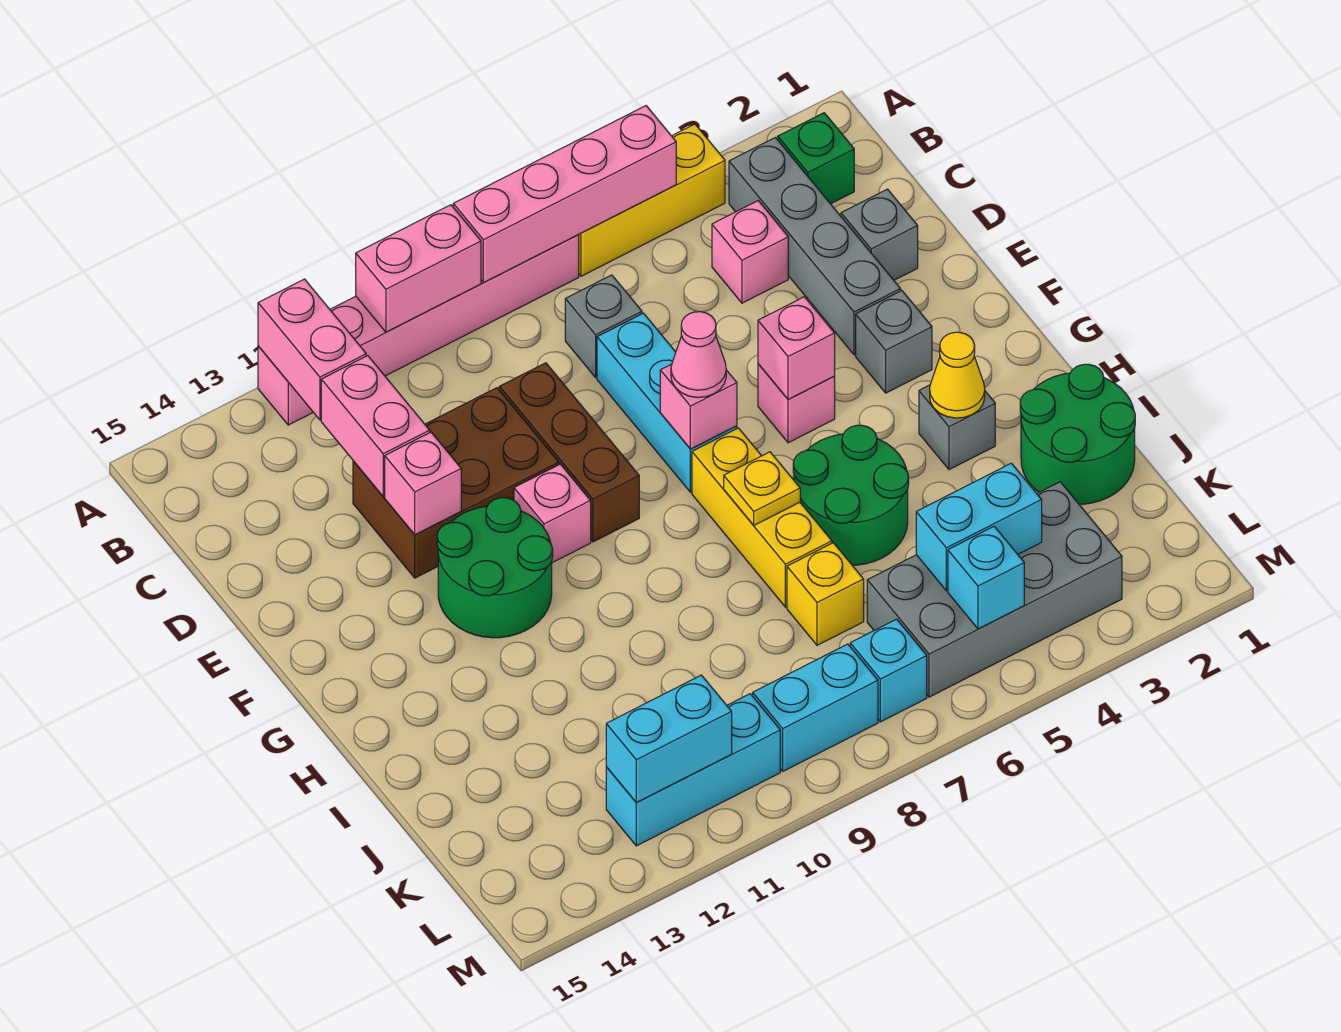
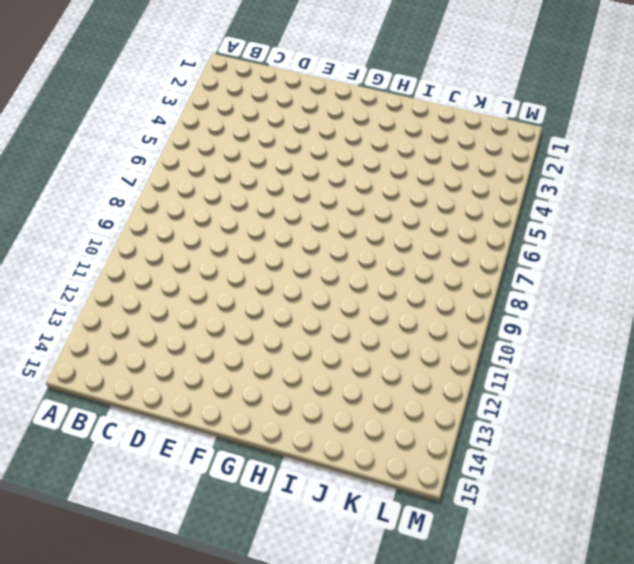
none -> yellow 1x3 brick [579,124,725,276]
none -> pink 1x6 brick [258,235,579,425]
none -> green 1x1 brick [778,113,854,204]
none -> grey 1x4 brick [729,138,901,355]

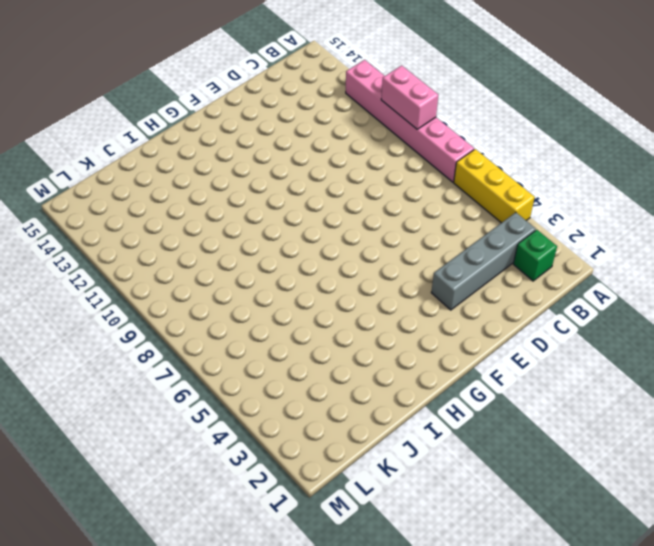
none -> pink 1x1 brick [712,201,788,303]
none -> grey 1x1 brick [565,275,642,377]
none -> grey 1x1 brick [841,189,918,280]
none -> cyan 1x3 brick [597,313,737,492]

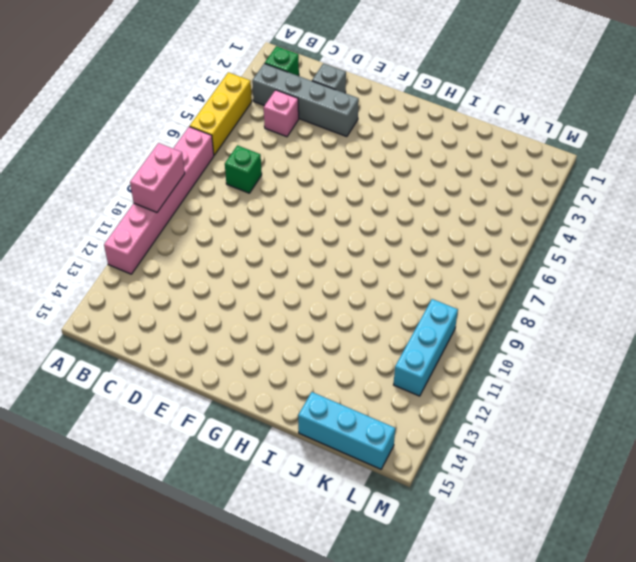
green 1x1 brick [225,145,262,193] -> grey 1x1 brick [565,275,642,377]
cyan 1x3 brick [298,392,395,469] -> cyan 1x3 brick moved to [597,313,737,492]
none -> brown 1x3 brick [499,363,639,542]
none -> brown 2x3 brick [353,388,559,578]
none -> grey 1x1 brick [856,291,932,393]
none -> pink 1x1 brick [758,364,835,443]

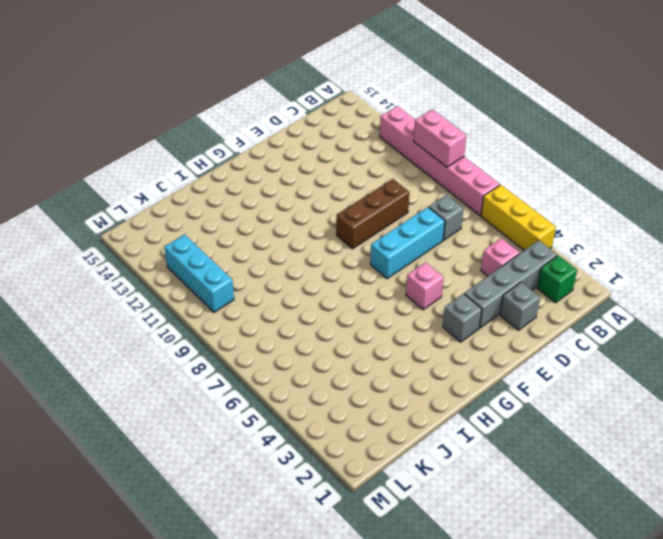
none -> brown 2x3 brick [353,388,559,578]
none -> pink 1x1 brick [514,464,591,563]
none -> green 2x2 round brick [437,498,553,638]
none -> yellow 1x3 brick [692,428,832,607]

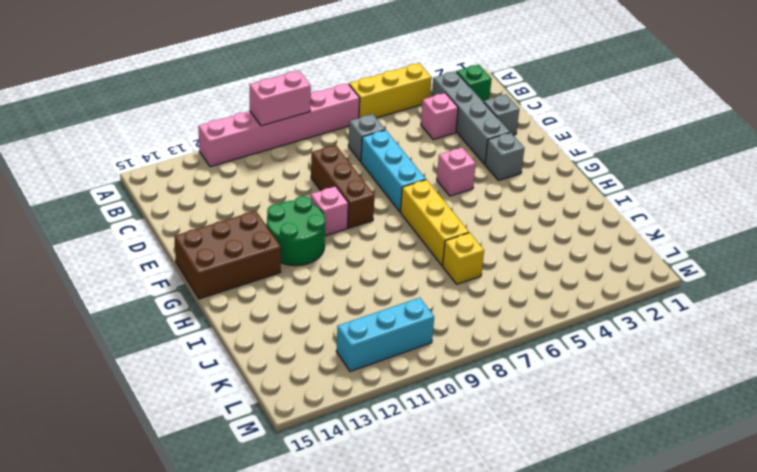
brown 2x3 brick [174,211,281,299] -> brown 2x3 brick moved to [353,388,559,578]
none -> grey 1x1 brick [919,385,995,470]
none -> green 2x2 round brick [793,425,909,565]
none -> green 2x2 round brick [1020,364,1135,504]
none -> grey 2x4 brick [867,482,1122,697]

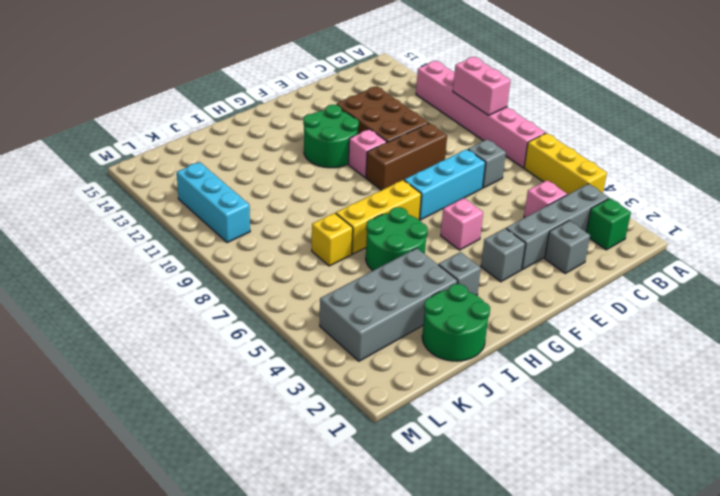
grey 2x4 brick [320,248,458,361] -> grey 2x4 brick turned to [867,482,1122,697]
none -> cyan 1x1 brick [850,619,927,722]
none -> cyan 1x2 brick [753,644,878,771]
none -> pink 1x4 brick [453,106,676,283]
none -> pink 1x2 brick [258,279,366,420]

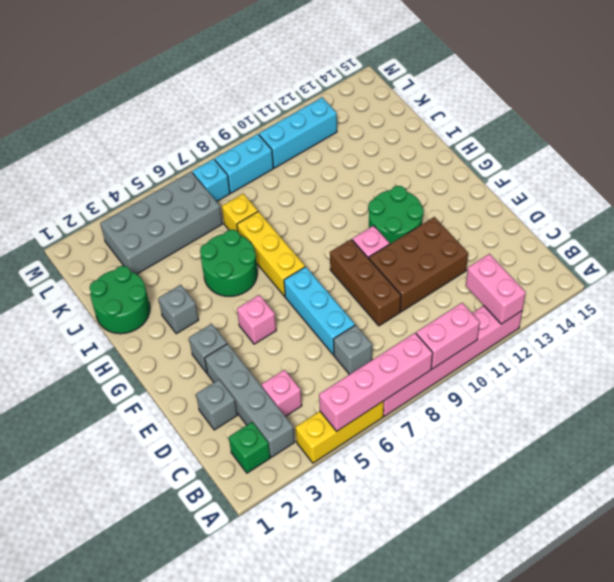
none -> pink 1x2 brick [321,356,430,496]
none -> pink 1x1 brick [385,432,461,535]
none -> pink 1x1 brick [758,297,835,400]
none -> pink 1x1 brick [660,364,737,449]

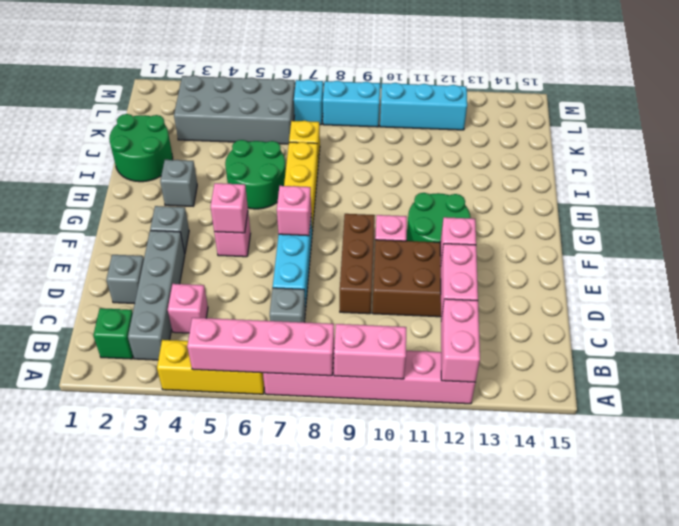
none -> yellow 1x1 cone [930,332,985,418]
none -> yellow 1x1 plate [724,452,800,525]
none -> cyan 1x2 brick [916,463,1042,591]
none -> cyan 1x1 brick [948,526,1024,629]

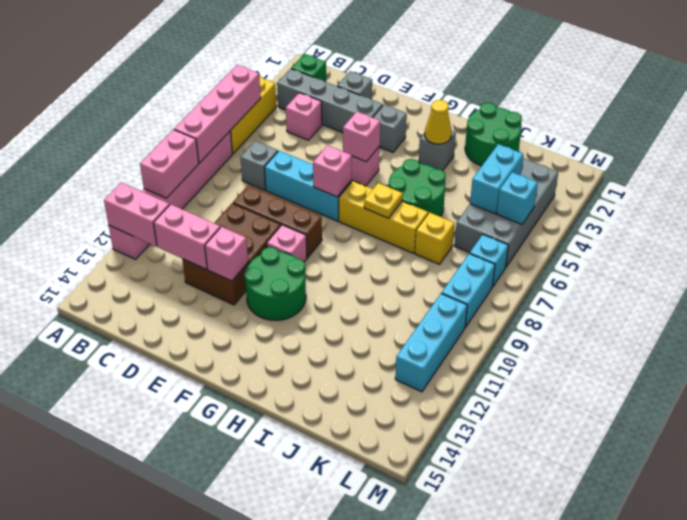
none -> cyan 1x2 brick [606,675,732,802]
none -> pink 1x1 cone [671,312,726,397]

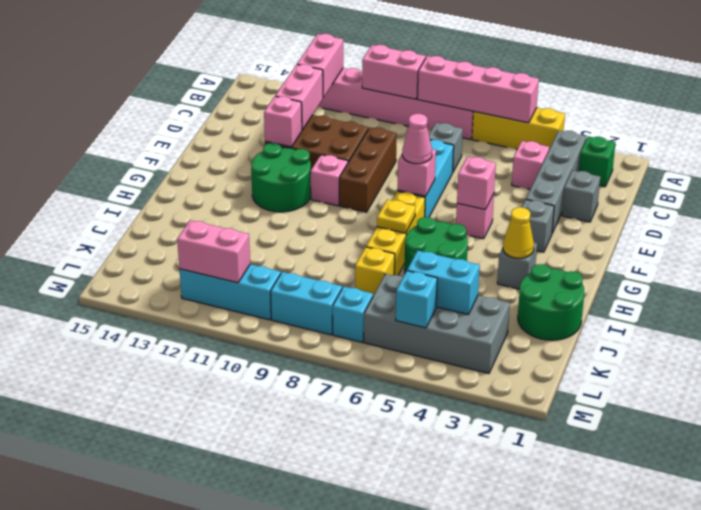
pink 1x2 brick [177,220,250,283] -> cyan 1x2 brick [606,675,732,802]

